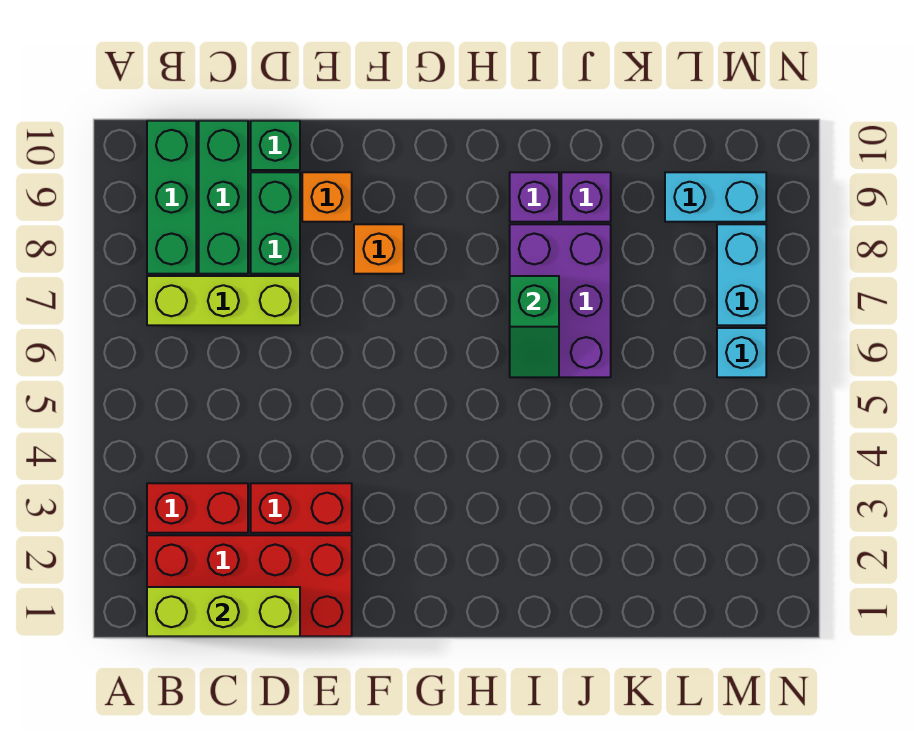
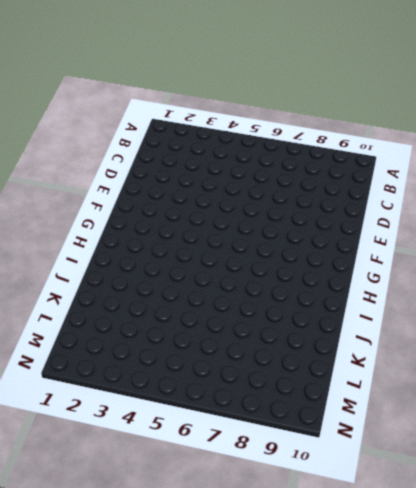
none -> red 2x4 brick [147,535,352,636]
none -> red 1x2 brick [147,483,248,533]
none -> lime 1x3 brick [147,276,300,325]

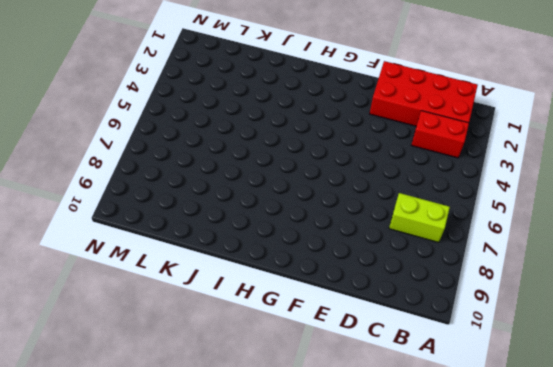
lime 1x2 brick [389,193,450,242] -> lime 1x3 brick [147,276,300,325]
none -> green 1x3 brick [147,121,196,274]
none -> green 1x3 brick [199,121,248,274]
none -> red 1x2 brick [251,483,352,533]

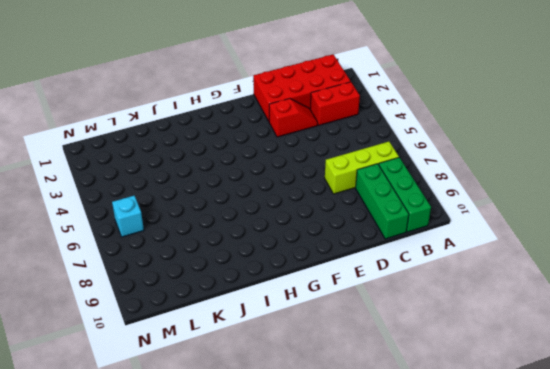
red 1x2 slope [269,98,318,137] -> red 1x2 brick [251,483,352,533]
none -> green 1x2 brick [251,172,300,274]
none -> green 1x1 brick [251,121,300,170]
none -> orange 1x1 brick [302,172,352,222]

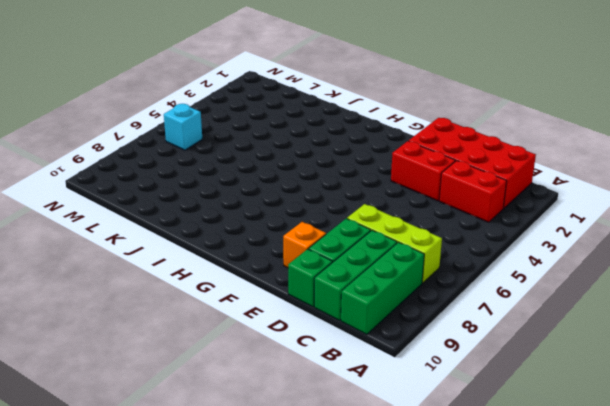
none -> orange 1x1 brick [354,224,404,274]
none -> purple 2x3 brick [510,224,611,377]
none -> purple 1x1 brick [510,172,559,222]

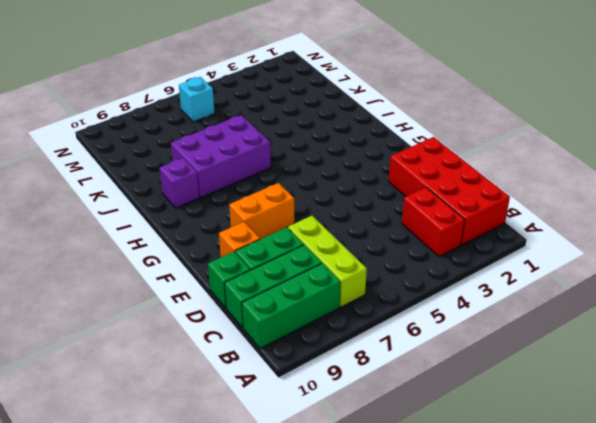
orange 1x2 brick [229,183,294,239] -> orange 1x1 brick [354,224,404,274]
none -> red 1x2 brick [251,483,352,533]
none -> purple 1x1 brick [561,172,611,222]
none -> cyan 1x2 brick [665,172,766,222]

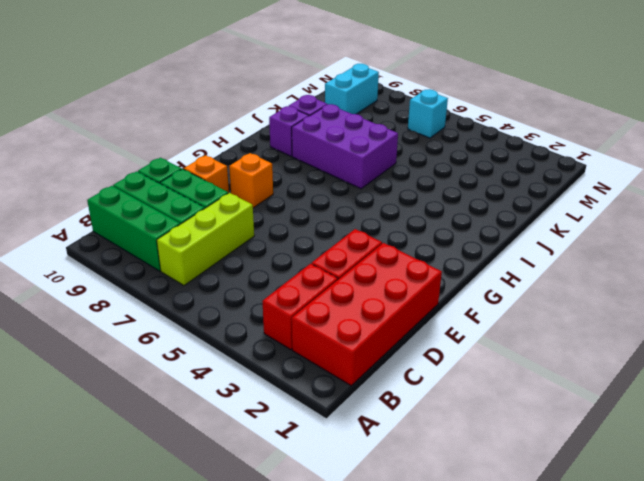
none -> cyan 1x2 brick [717,224,766,325]
none -> lime 1x3 brick [147,587,300,636]
none -> green 1x2 slope [510,276,559,377]

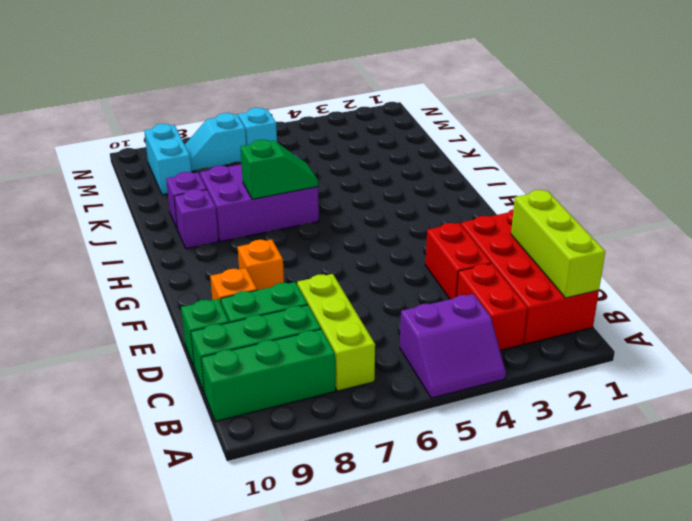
purple 2x2 slope [400,294,506,398] -> none
cyan 1x2 slope [185,113,246,171] -> cyan 1x2 brick [717,224,766,325]

